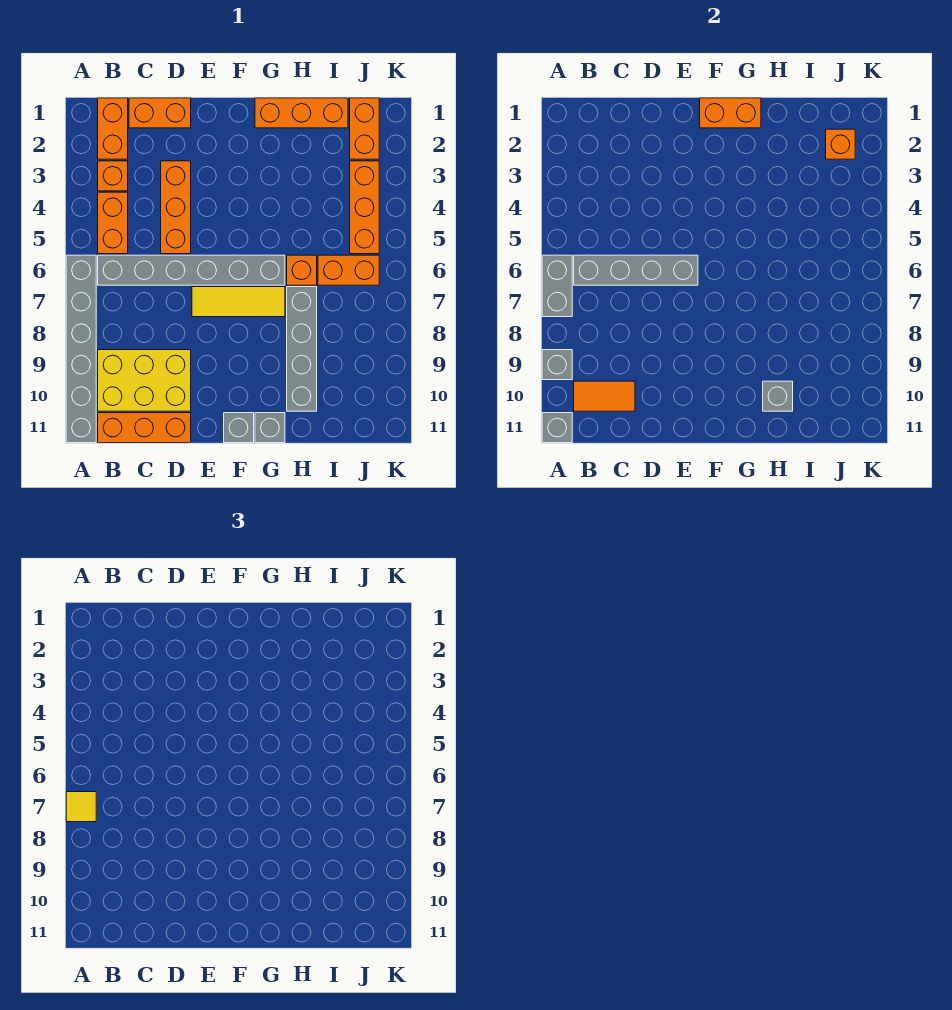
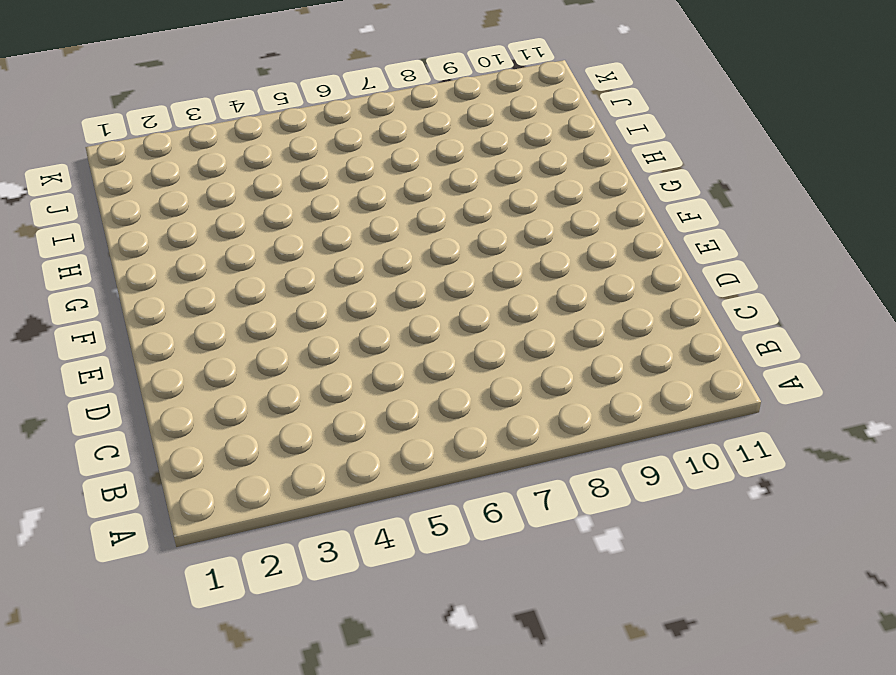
none -> grey 1x6 brick [66,255,96,443]
none -> orange 1x2 brick [98,98,128,159]
none -> orange 1x1 brick [98,161,128,191]

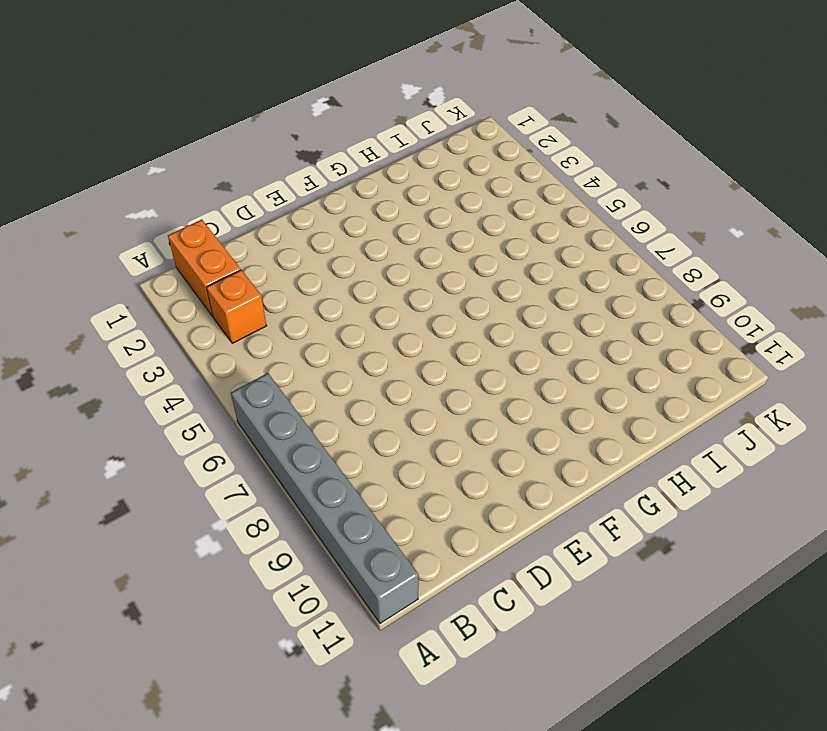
none -> orange 1x2 brick [98,192,128,254]
none -> grey 1x6 brick [98,255,285,285]
none -> yellow 2x3 brick [98,350,191,411]

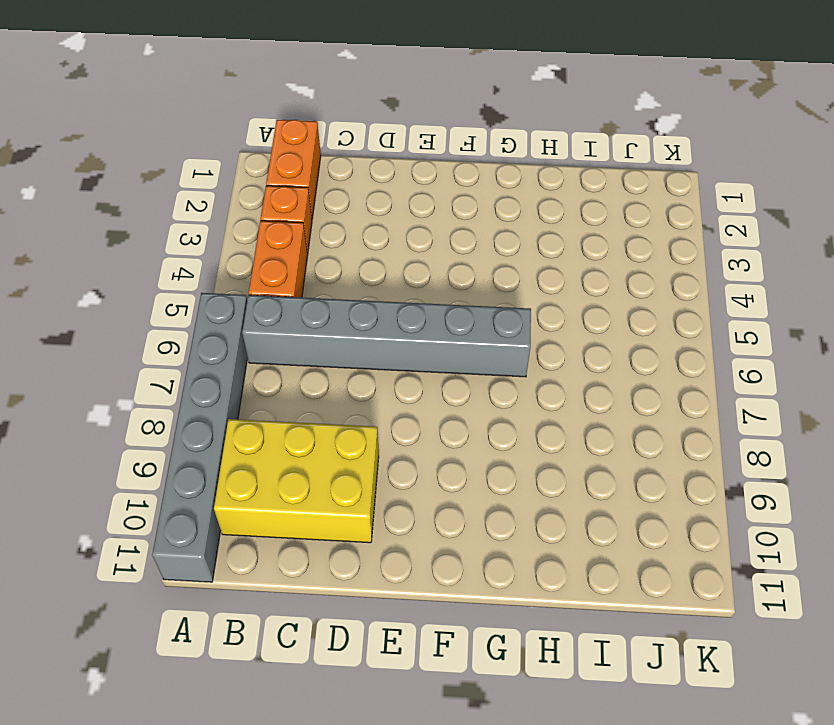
none -> orange 1x3 brick [98,413,191,443]
none -> orange 1x2 brick [129,98,191,128]
none -> orange 1x3 brick [161,161,191,254]

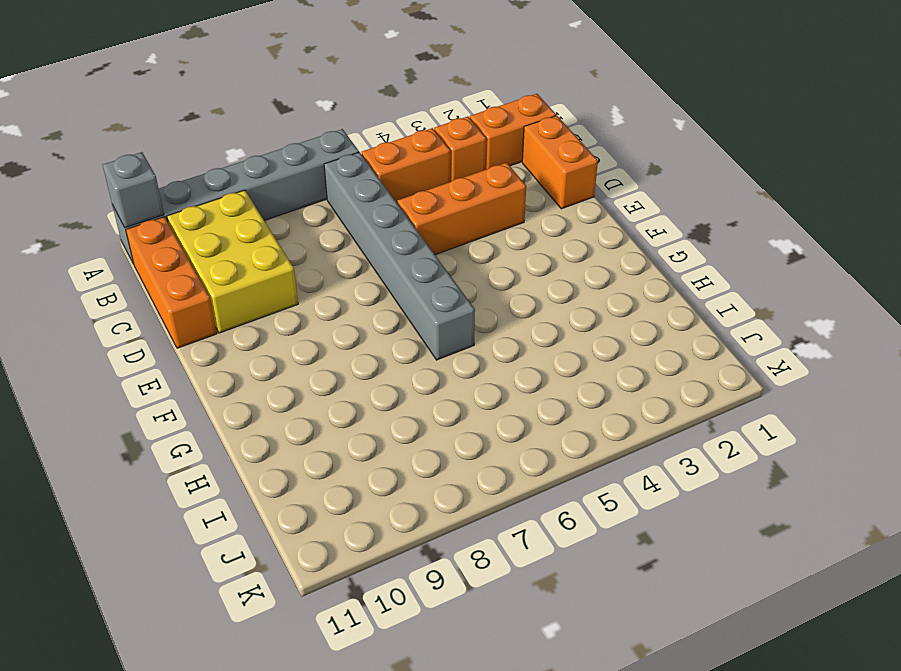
none -> yellow 1x3 tile [192,287,285,317]
none -> grey 1x1 brick [224,413,254,443]
none -> orange 1x3 brick [255,98,348,128]

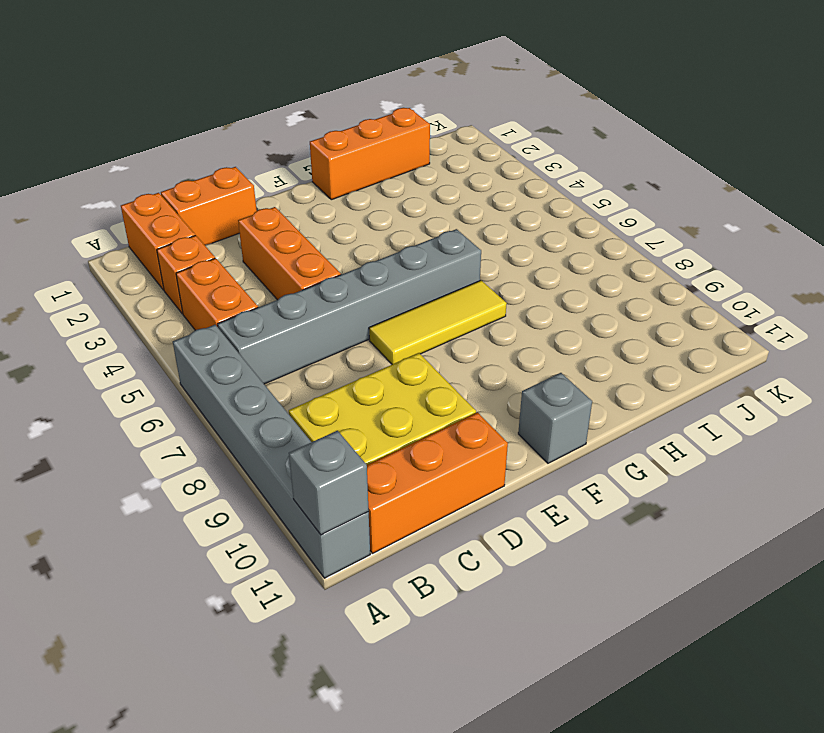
none -> grey 1x1 brick [255,413,285,443]
none -> orange 1x1 brick [287,255,317,285]
none -> grey 1x4 brick [287,287,317,411]

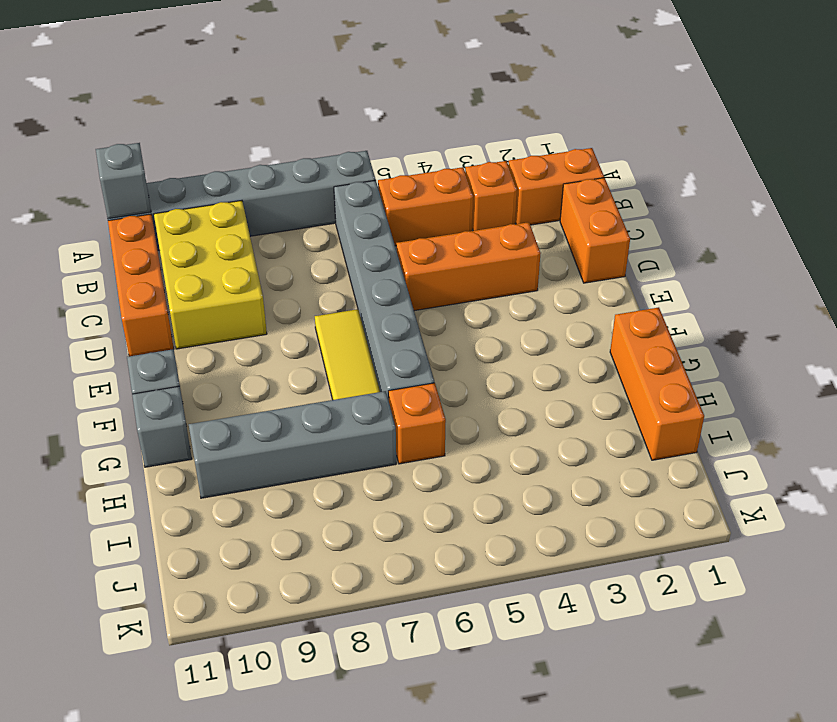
none -> orange 1x2 brick [318,255,379,285]
none -> orange 1x2 brick [350,98,379,159]
none -> orange 1x3 brick [350,161,379,254]

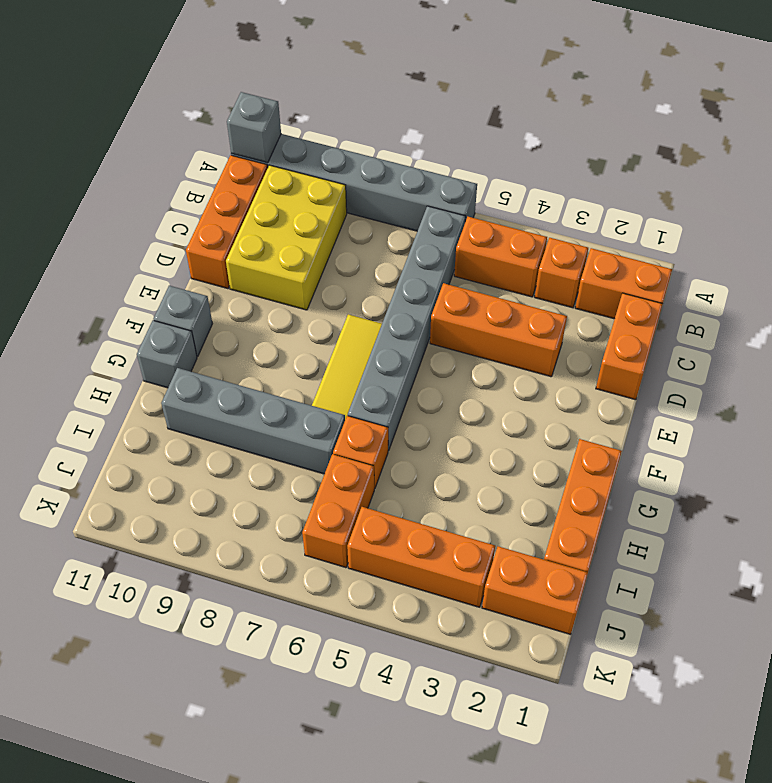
none -> grey 1x2 brick [542,255,572,317]
none -> grey 1x1 brick [542,350,572,380]
none -> grey 1x4 brick [574,255,698,285]

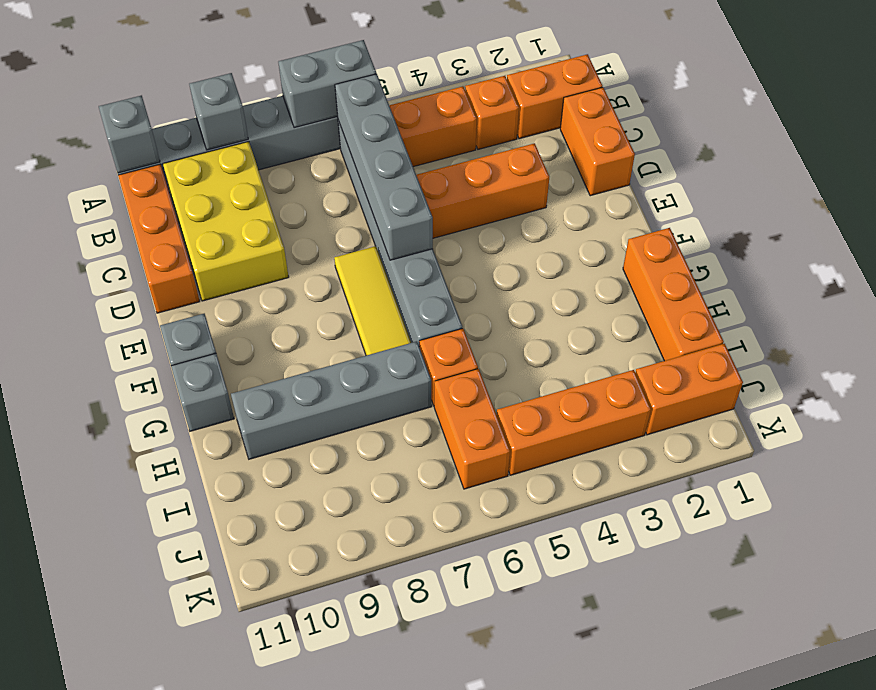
none -> orange 1x2 tile [574,381,635,411]
none -> orange 1x2 brick [700,98,761,128]
none -> grey 1x1 brick [763,381,793,411]

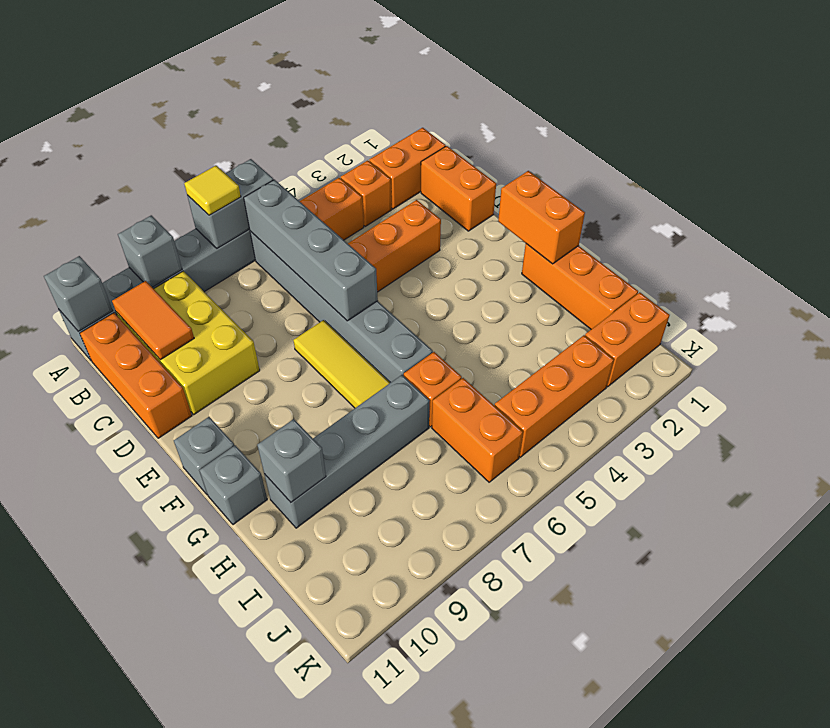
none -> orange 1x1 brick [826,129,855,159]

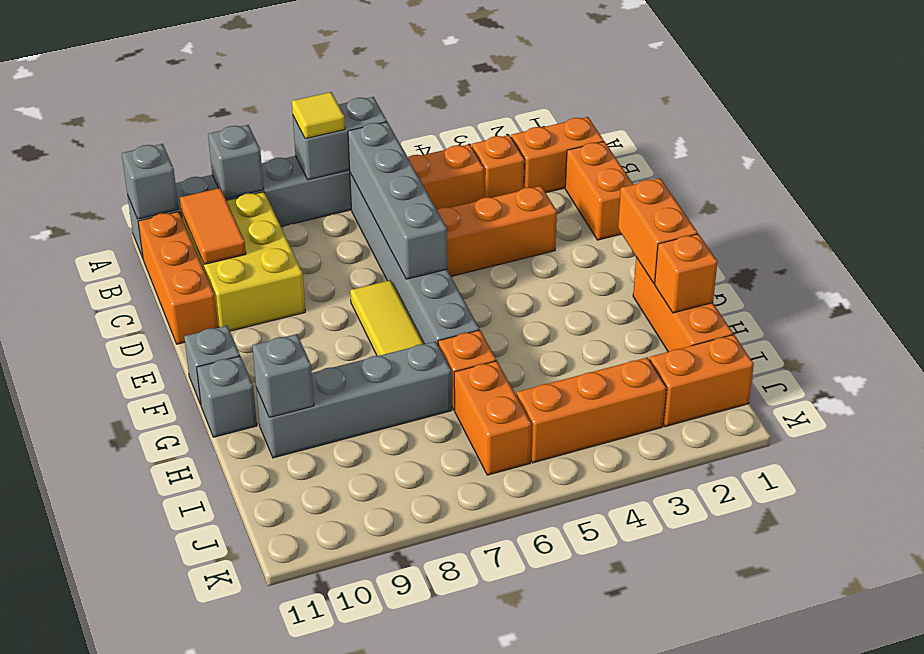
orange 1x1 brick [655,234,718,313] -> orange 1x1 brick moved to [826,129,855,159]

